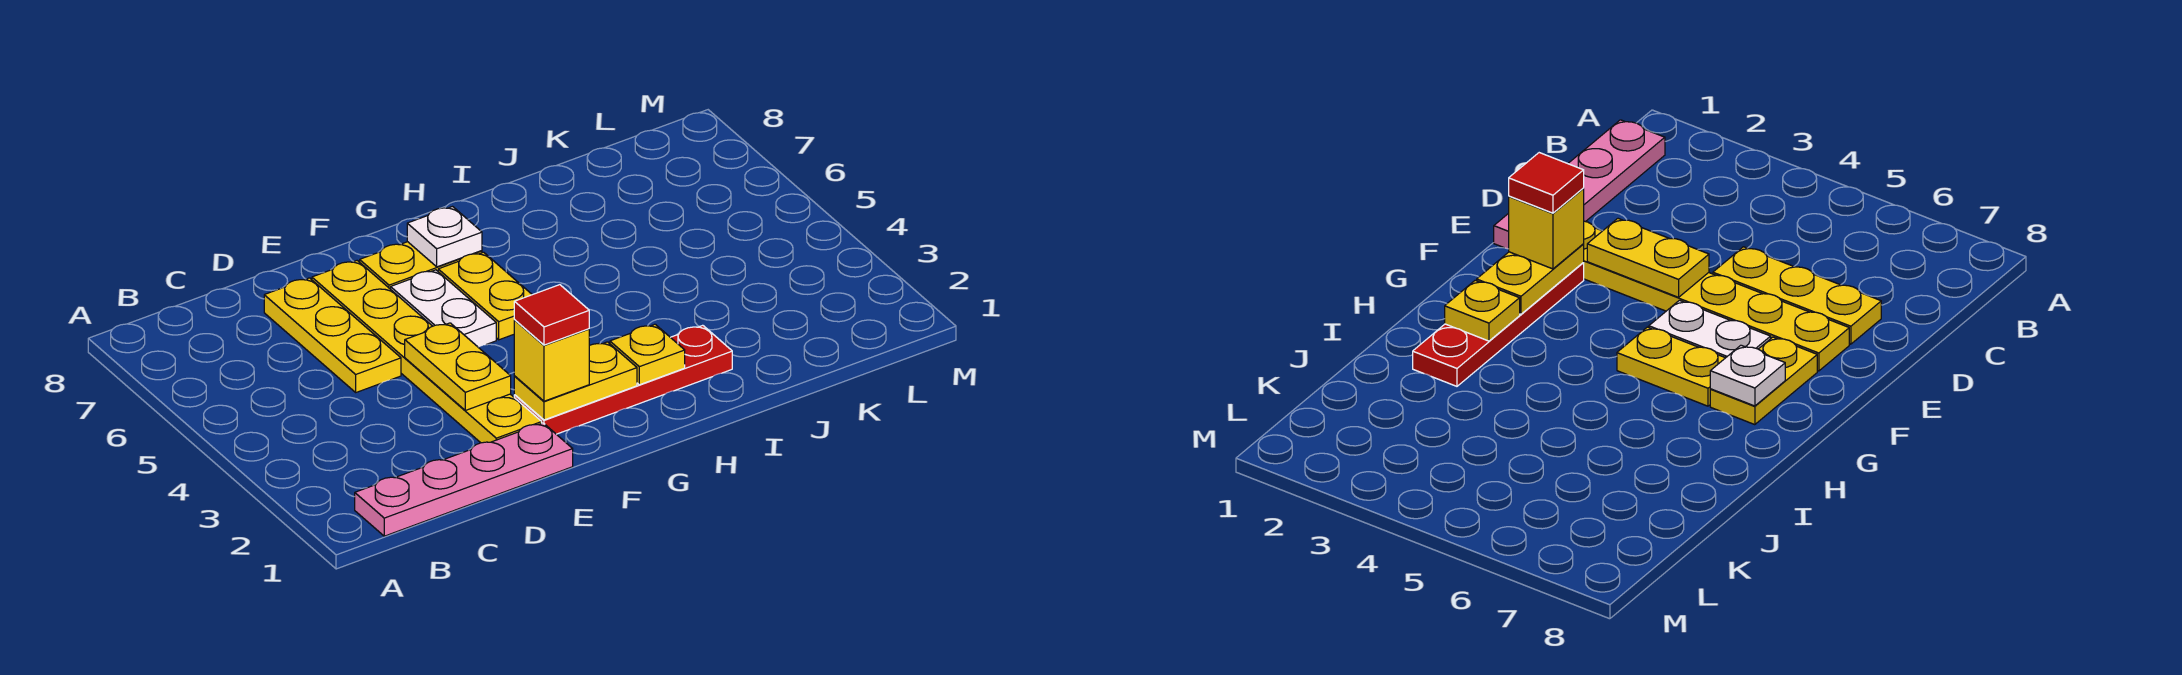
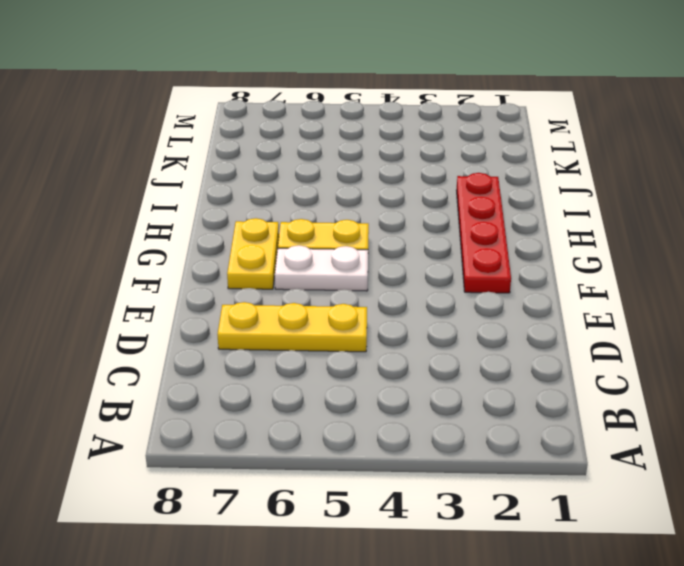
none -> pink 1x4 plate [355,423,573,536]
none -> yellow 1x6 plate [312,261,542,443]
none -> yellow 1x2 plate [405,323,511,410]

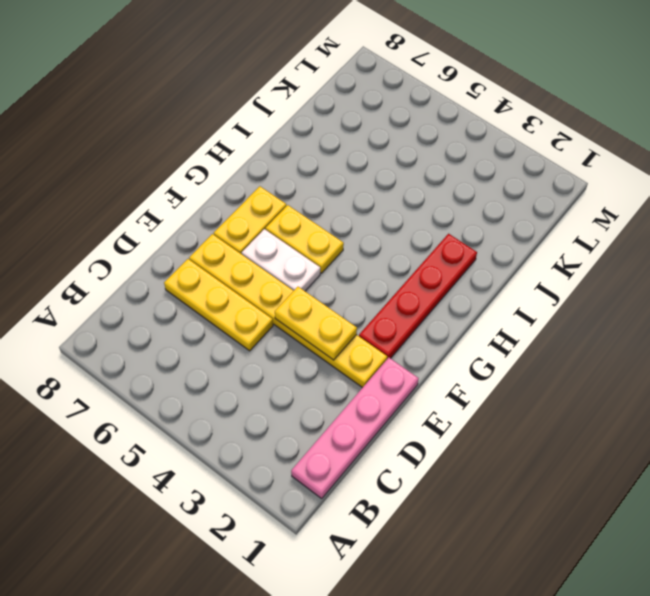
none -> yellow 1x2 plate [514,342,637,420]
none -> white 1x1 plate [407,207,482,267]
none -> yellow 1x1 plate [610,324,685,385]

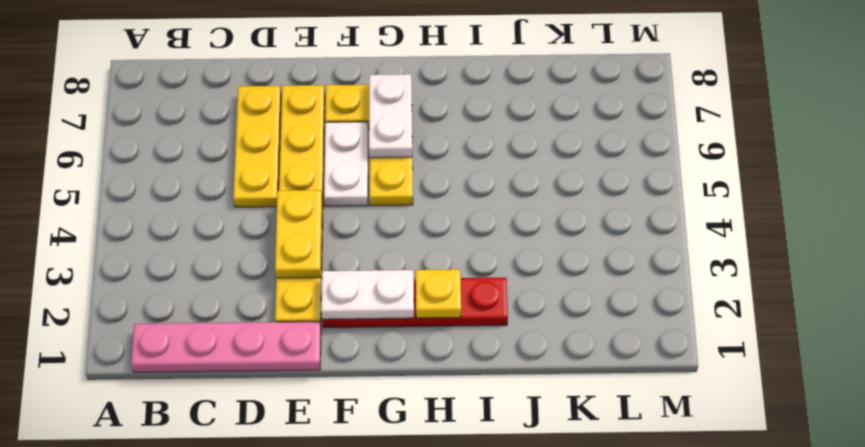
white 1x2 plate [321,270,414,319] -> yellow 1x2 plate [514,342,637,420]
white 1x2 plate [369,74,412,158] -> white 1x1 plate [407,207,482,267]
none -> yellow 1x1 brick [514,320,589,401]
none -> red 1x1 tile [514,285,589,345]

